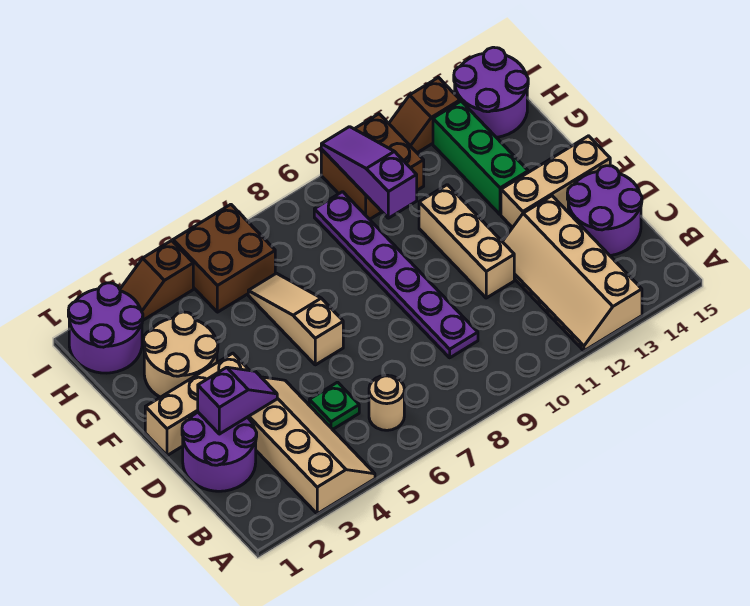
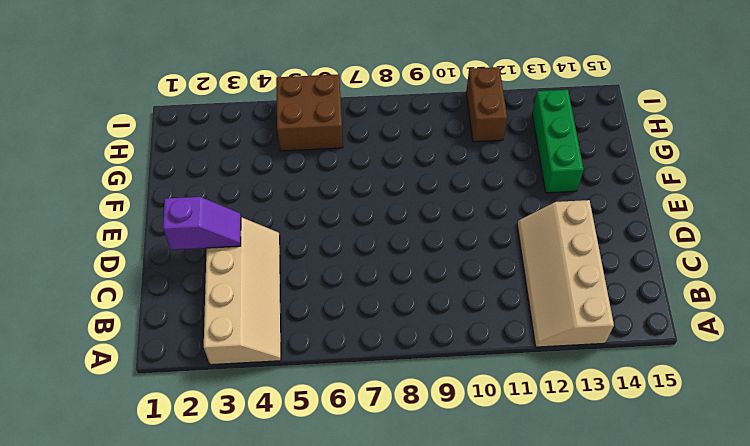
brown 1x2 brick [466,67,507,142] -> brown 2x2 brick [321,114,424,219]
none -> tan 1x1 round brick [369,375,404,430]
none -> purple 2x2 round brick [182,412,257,491]
none -> green 1x1 plate [309,382,359,430]

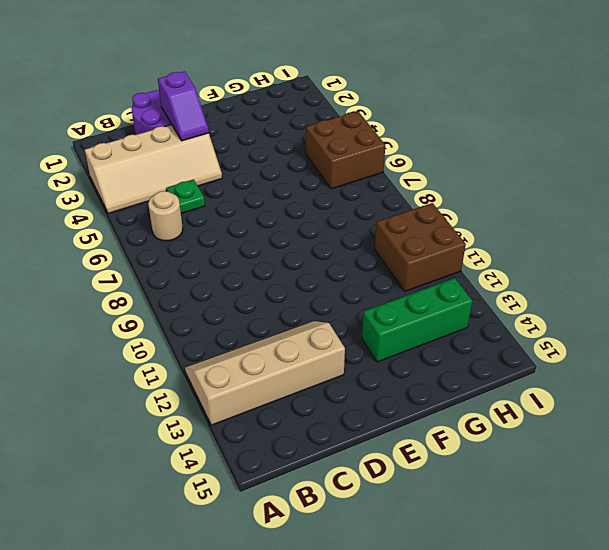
none -> purple 1x6 plate [314,192,478,358]
none -> purple 2x2 round brick [567,166,642,256]
none -> tan 1x3 brick [419,185,514,298]

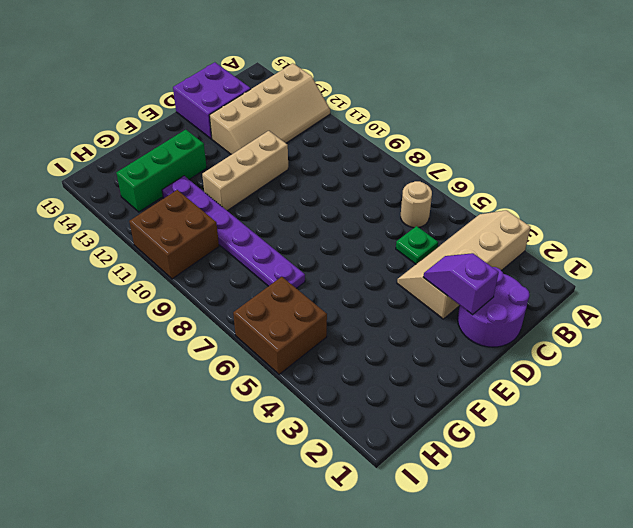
purple 2x2 brick [173,62,251,139] -> purple 2x2 round brick [567,166,642,256]
purple 1x6 plate [162,176,305,288] -> purple 1x6 plate turned to [314,192,478,358]
none -> tan 1x3 brick [145,353,250,455]
none -> tan 1x3 slope [248,273,343,365]
none -> tan 1x3 brick [501,136,610,228]

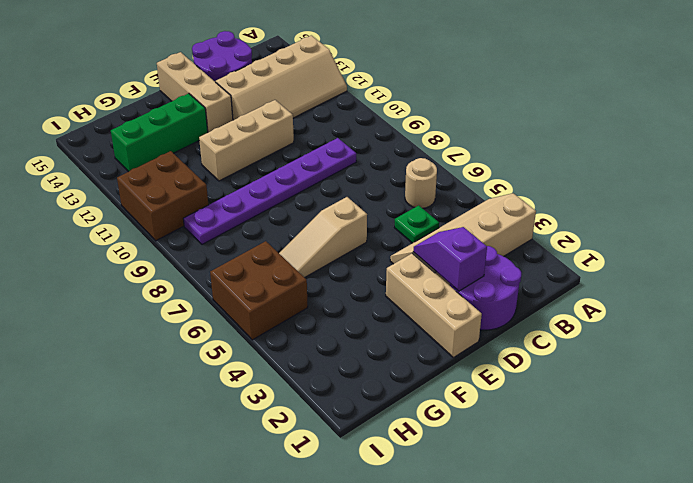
none -> tan 2x2 round brick [143,312,218,397]
none -> purple 2x2 round brick [68,283,143,373]
none -> purple 2x2 round brick [454,47,528,137]

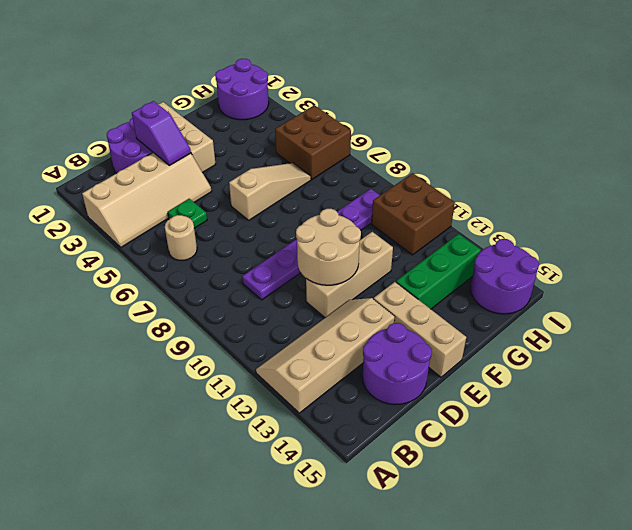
tan 2x2 round brick [296,209,361,285] -> tan 2x2 round brick moved to [143,312,218,397]
none -> brown 1x2 slope [120,241,193,320]
none -> brown 1x2 slope [389,78,460,153]
none -> purple 1x3 slope [321,127,417,218]

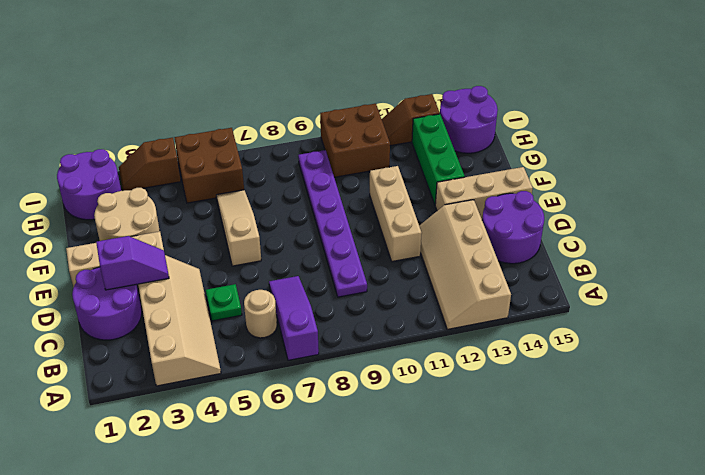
purple 1x3 slope [269,276,319,360] -> purple 1x3 slope moved to [321,127,417,218]

